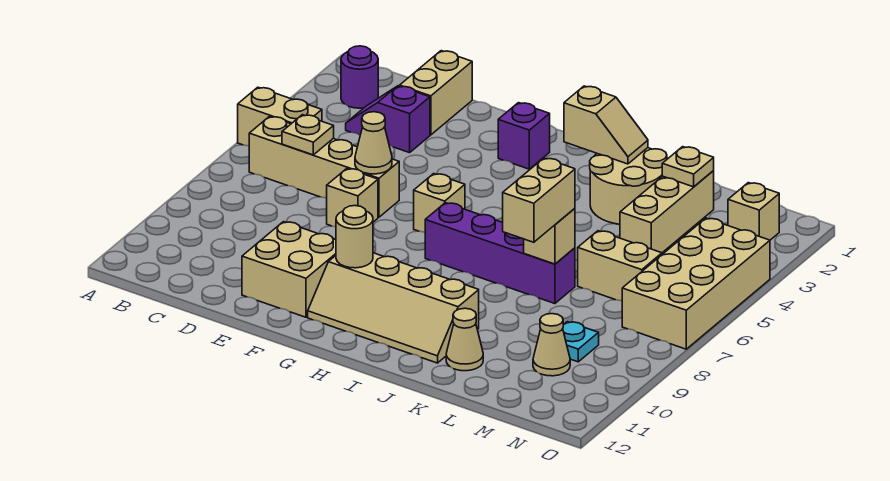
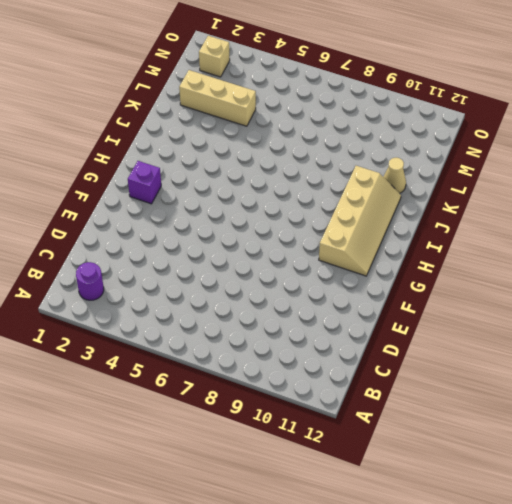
none -> tan 1x2 brick [238,87,322,146]
none -> tan 1x4 brick [249,116,399,217]
none -> purple 1x2 slope [346,86,430,153]

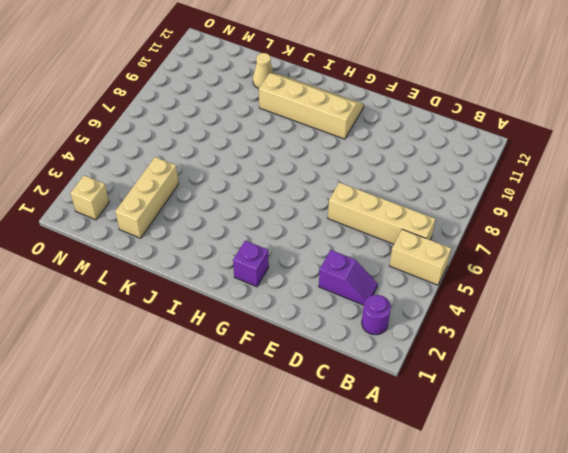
none -> tan 1x2 brick [400,51,472,135]
none -> tan 1x1 brick [327,169,378,227]
none -> tan 2x2 brick [242,222,336,317]

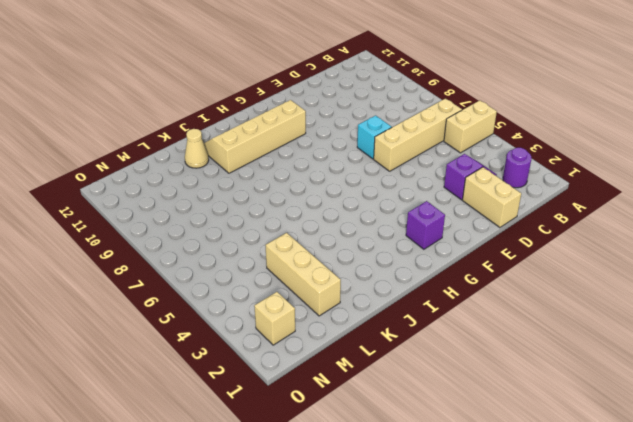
cyan 1x1 brick [357,116,392,159] -> tan 1x1 brick [327,169,378,227]
none -> tan 2x2 brick [242,222,336,317]
none -> tan 1x1 brick [414,174,465,232]
none -> purple 1x4 brick [425,203,575,304]

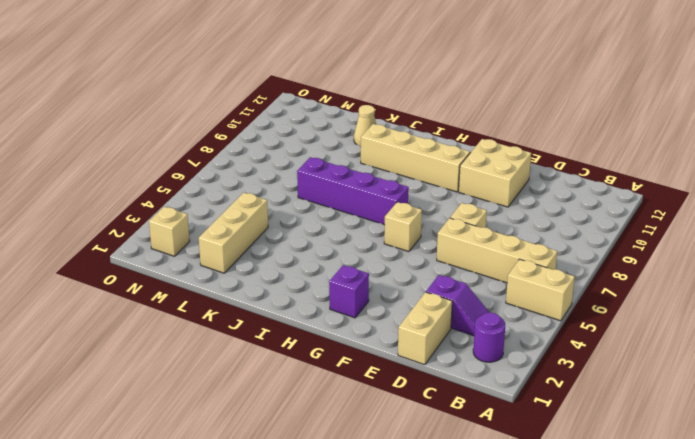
none -> tan 2x2 round brick [590,148,667,224]
none -> tan 1x2 brick [578,231,662,301]
none -> cyan 1x1 plate [563,322,599,362]

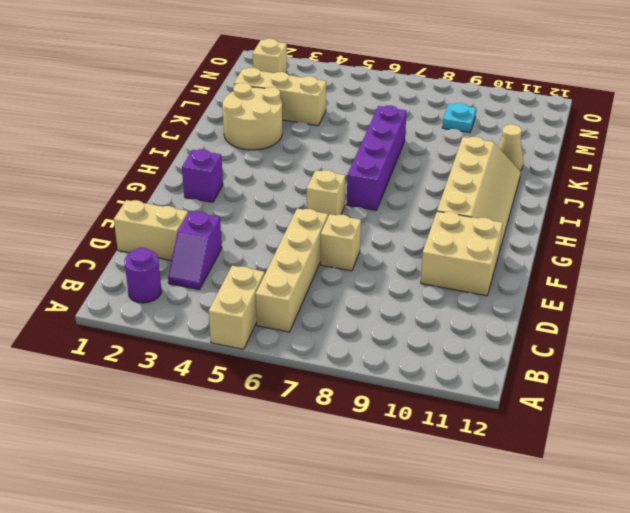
none -> tan 1x2 brick [578,231,662,301]
none -> tan 1x1 cone [533,314,570,376]
none -> tan 2x4 brick [622,218,770,349]

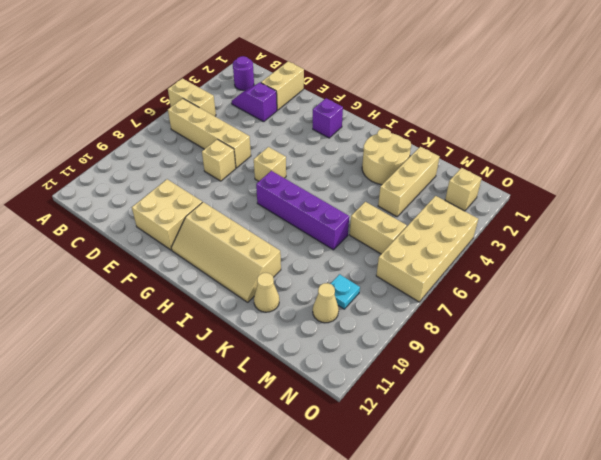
none -> tan 1x1 plate [282,115,334,155]
none -> tan 1x1 cone [355,112,392,174]
none -> tan 1x1 round brick [336,206,373,268]

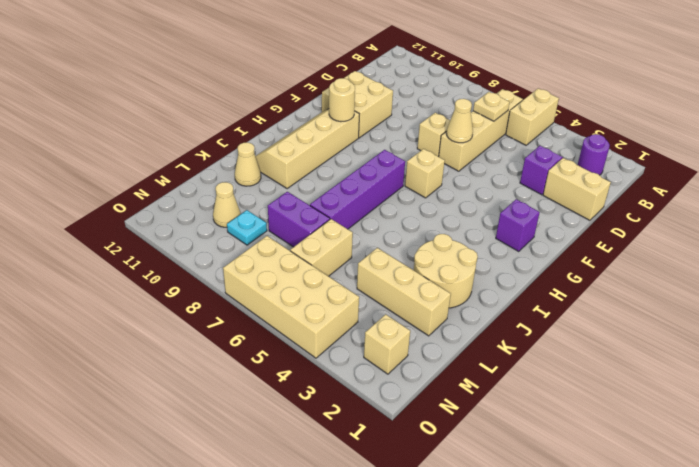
purple 1x2 brick [268,192,330,247] -> none
none -> tan 1x2 slope [564,86,648,164]
none -> tan 1x1 brick [524,208,575,264]
none -> tan 1x1 plate [662,147,714,187]

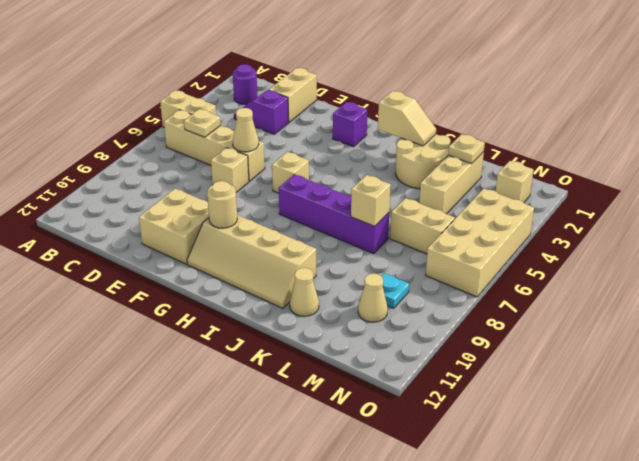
none -> tan 1x2 brick [503,158,575,242]

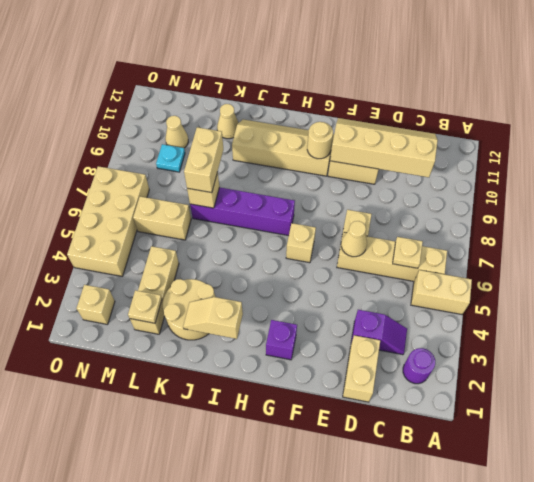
tan 2x4 slope [330,118,438,177] -> none

